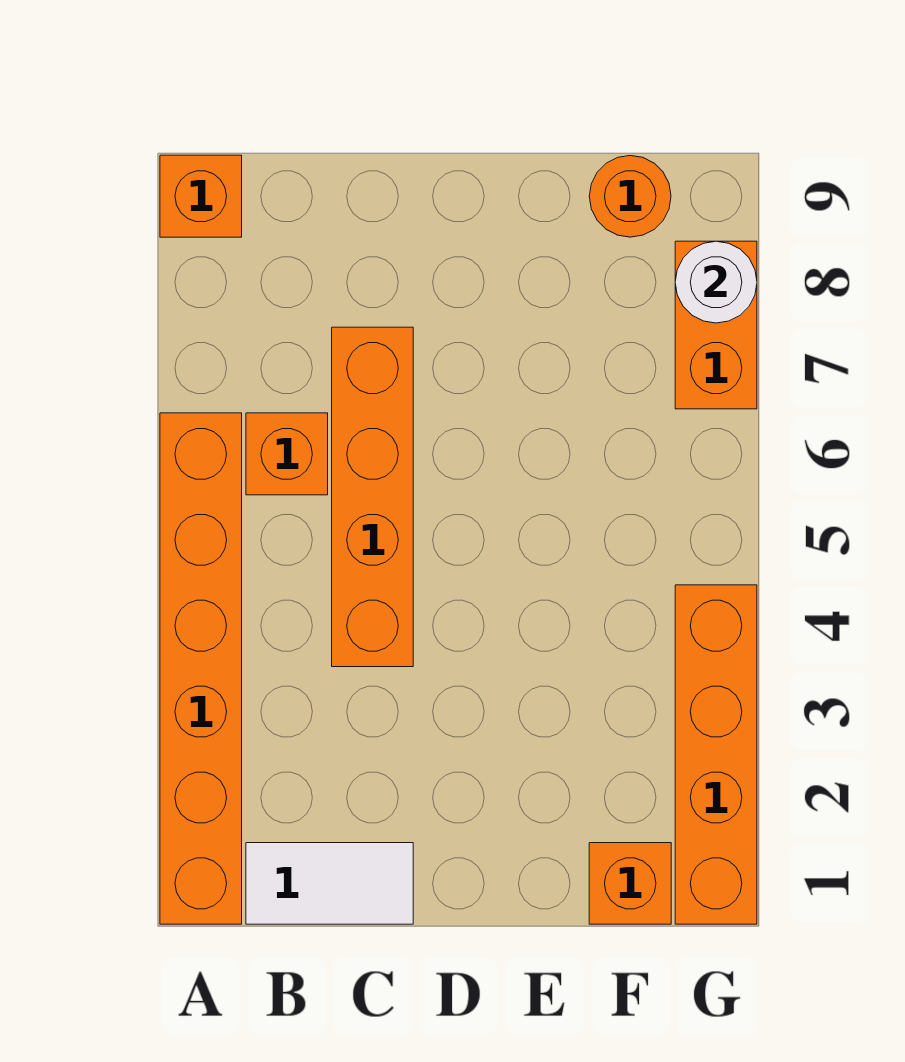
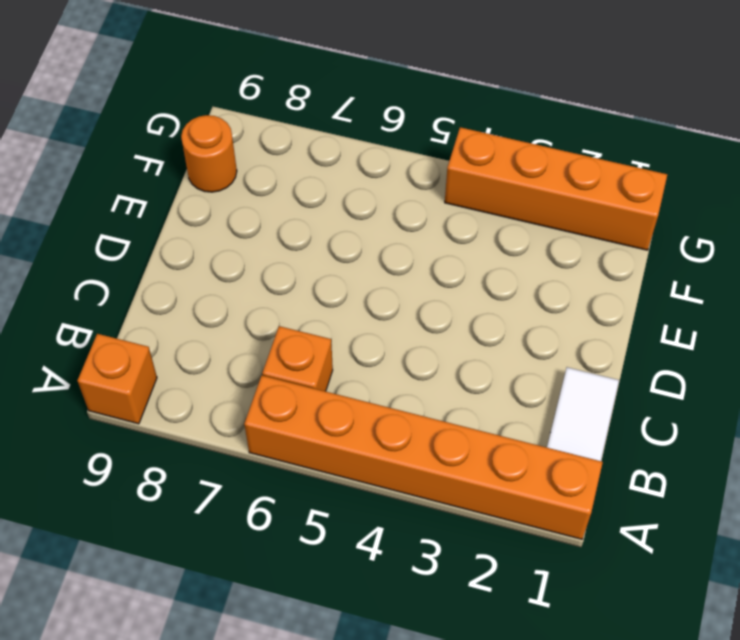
none -> orange 1x4 brick [332,327,413,667]
none -> orange 1x1 brick [589,843,671,924]

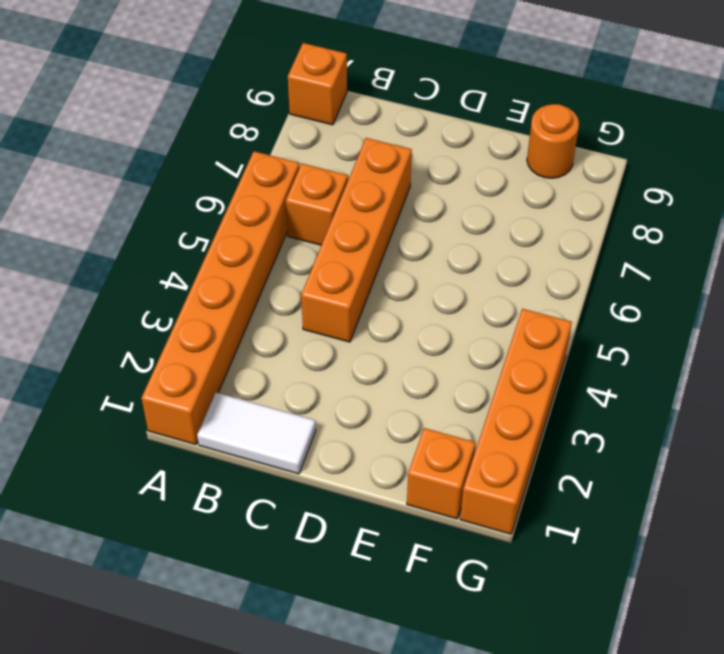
none -> orange 1x2 brick [675,241,757,409]
none -> white 1x1 round brick [675,241,757,323]

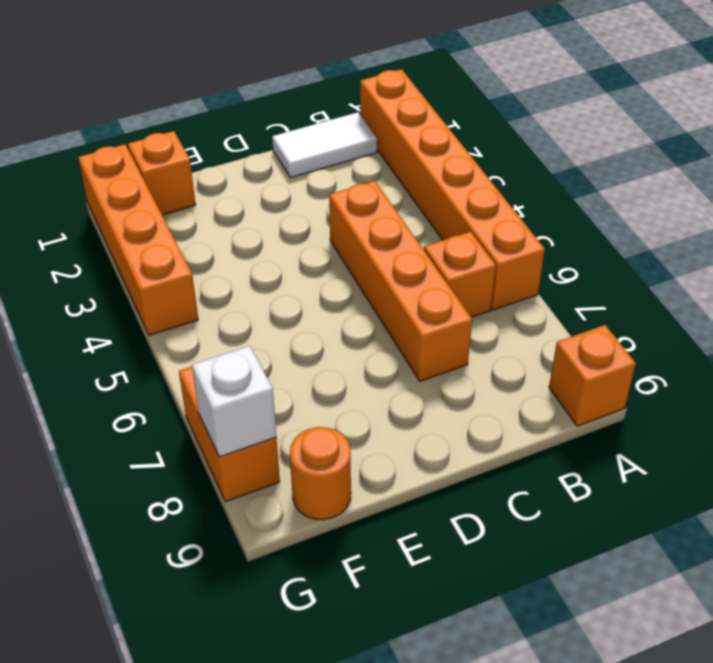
white 1x1 brick [192,346,276,457] -> white 1x1 round brick [675,241,757,323]

